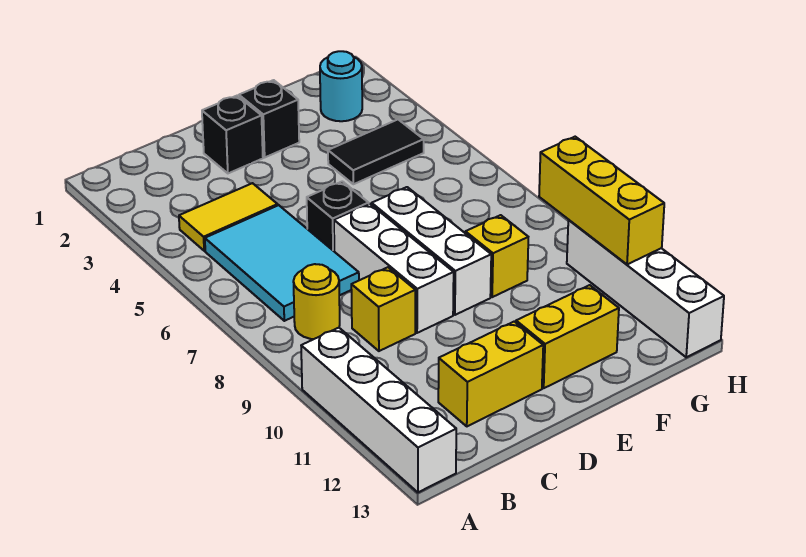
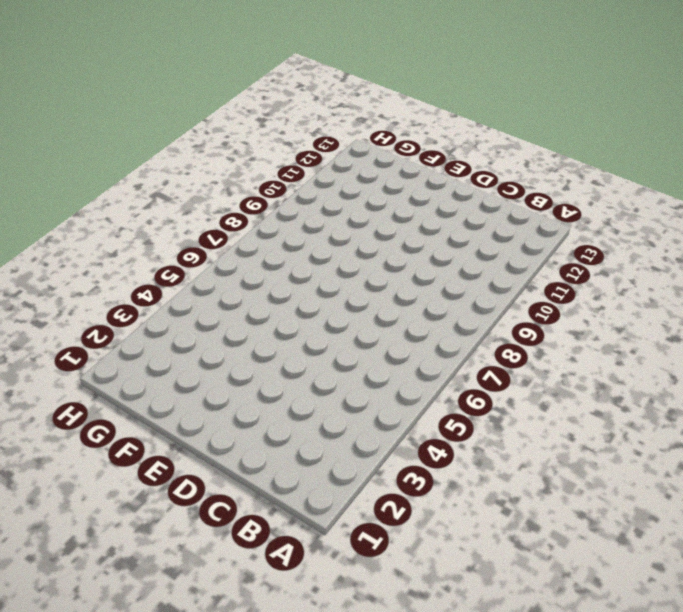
none -> white 1x4 brick [301,328,456,492]
none -> yellow 1x2 tile [179,183,278,251]
none -> cyan 2x3 tile [205,205,359,321]

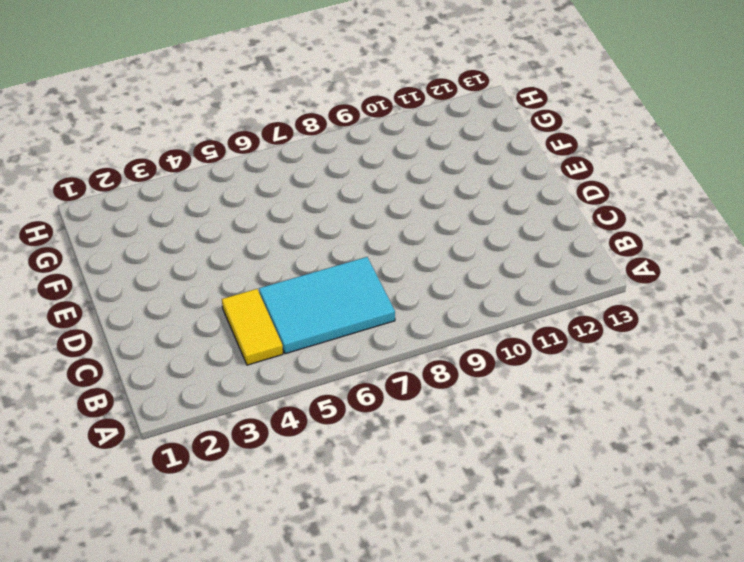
none -> white 1x4 brick [301,328,456,492]
none -> yellow 1x1 round brick [293,264,340,339]
none -> yellow 1x1 brick [351,267,415,351]

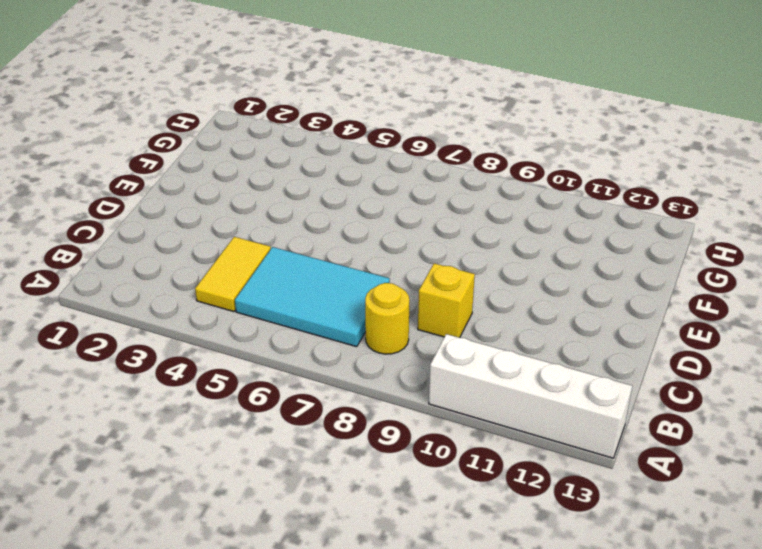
none -> yellow 1x2 brick [438,321,543,426]
none -> black 1x1 brick [202,96,263,173]
none -> black 1x1 brick [307,181,369,251]

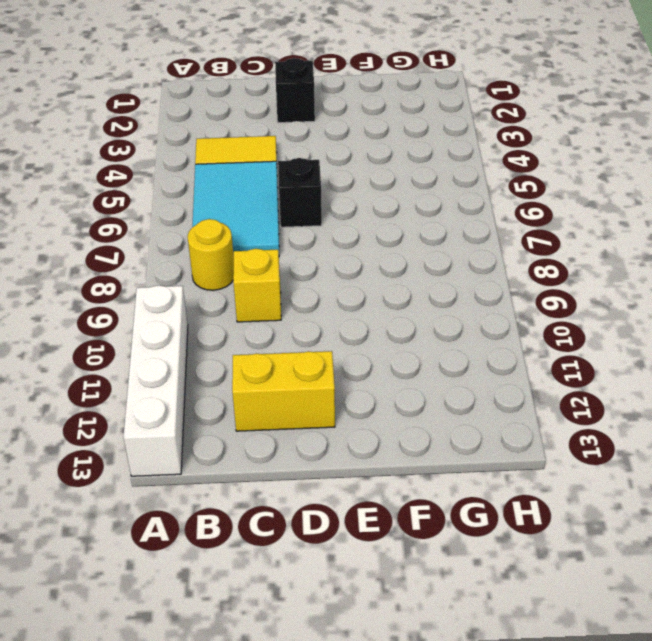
none -> white 1x3 brick [334,204,454,333]
none -> black 1x1 brick [239,80,299,157]
none -> white 1x3 brick [372,187,491,315]

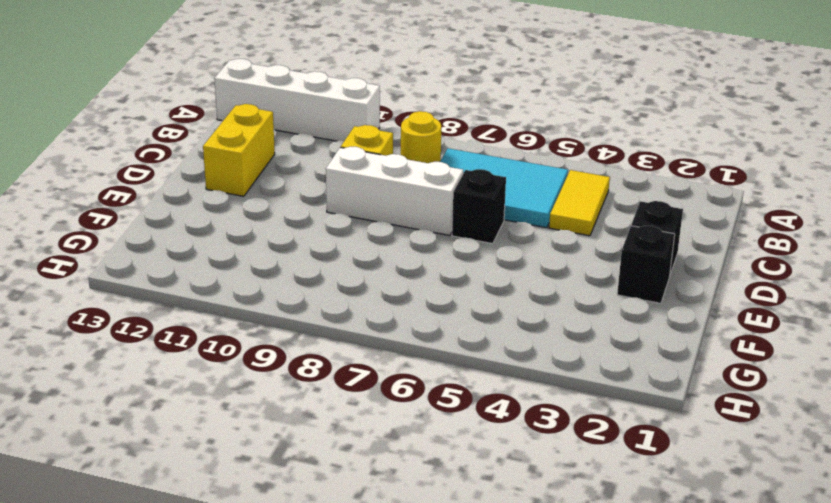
none -> white 1x3 brick [372,187,491,315]
none -> yellow 1x2 brick [516,285,619,388]
none -> black 1x2 tile [328,120,424,184]

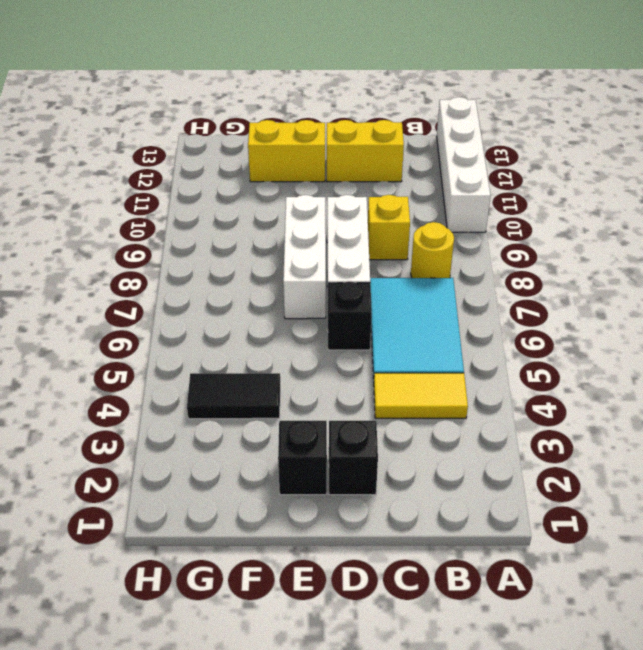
none -> yellow 1x1 brick [465,215,528,297]
none -> cyan 1x1 round brick [320,51,362,121]
none -> white 1x4 brick [567,220,724,357]

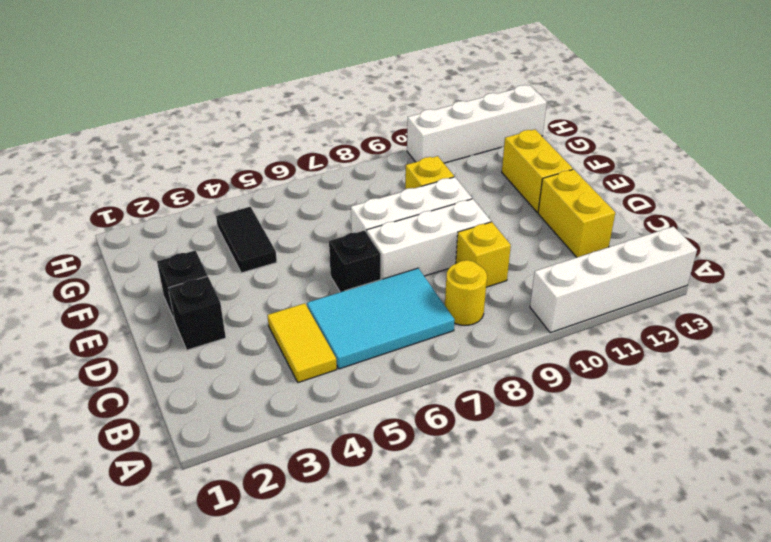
none -> cyan 1x1 round brick [320,51,362,121]
none -> yellow 1x3 brick [539,137,664,265]

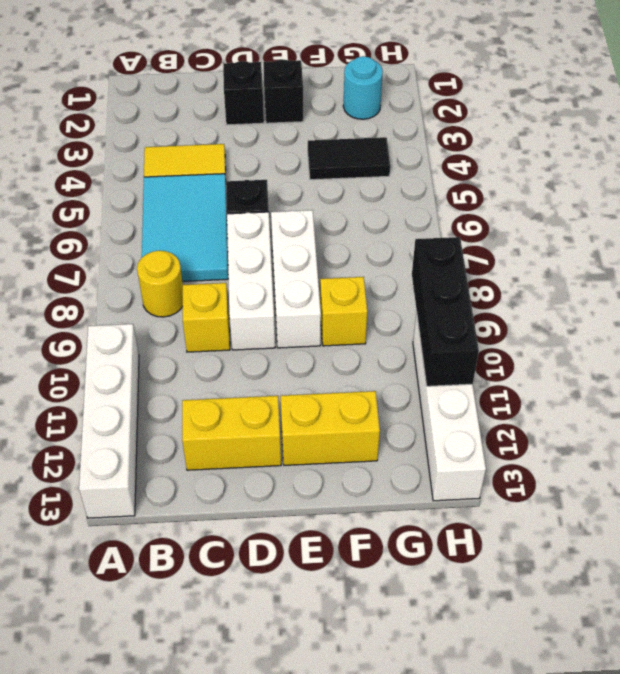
black 1x3 brick [412,237,479,386] -> yellow 1x3 brick [539,137,664,265]

